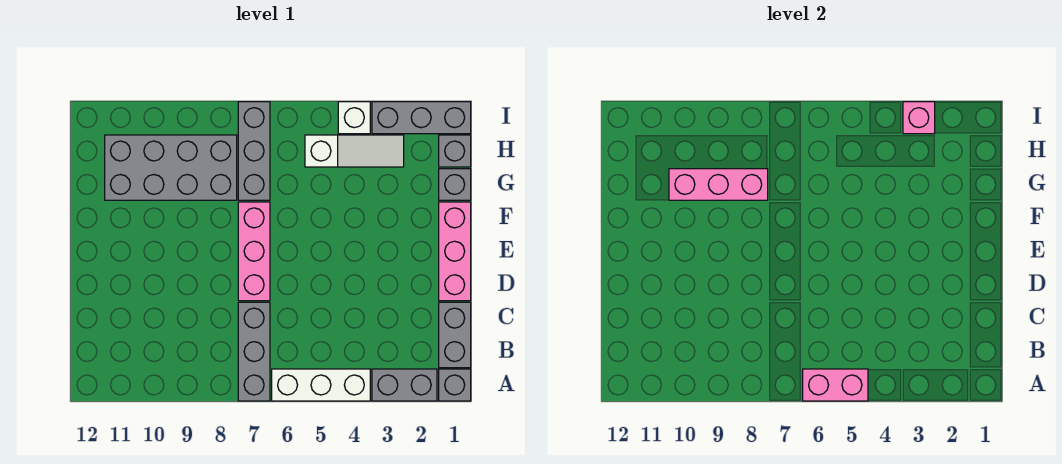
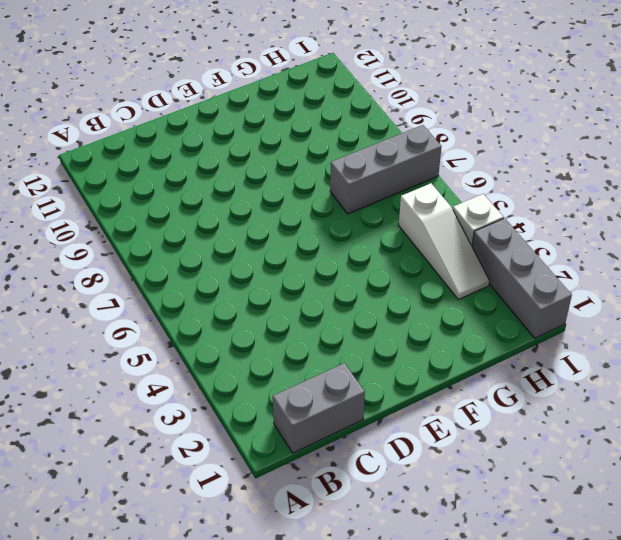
none -> grey 1x1 brick [439,369,471,401]
none -> grey 1x2 brick [372,369,437,401]
none -> white 1x3 brick [272,369,370,401]

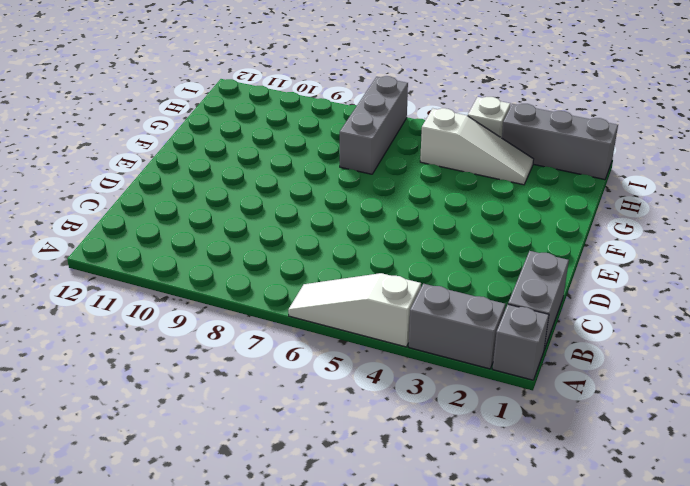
white 1x3 slope [288,273,421,347] -> white 1x3 brick [272,369,370,401]
none -> grey 1x3 brick [238,302,270,401]
none -> pink 1x3 brick [439,202,471,301]
none -> pink 1x3 brick [238,202,270,301]

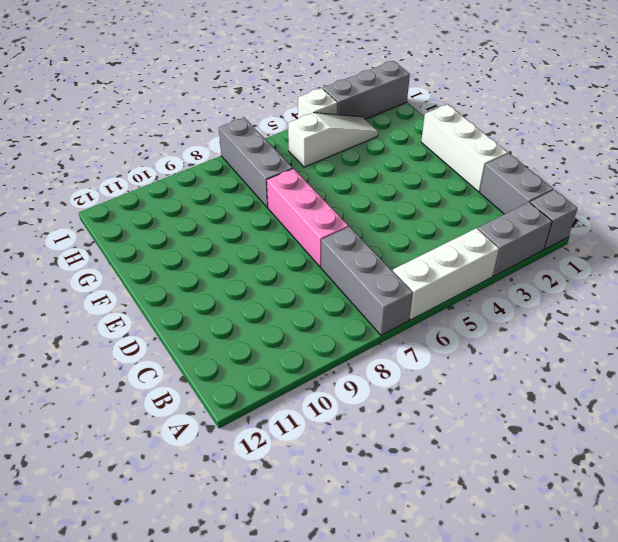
white 1x3 brick [421,104,508,192] -> pink 1x3 brick [439,202,471,301]
none -> grey 1x1 brick [439,169,471,200]
none -> grey 2x4 brick [105,135,237,200]
none -> grey 1x1 brick [439,135,471,167]

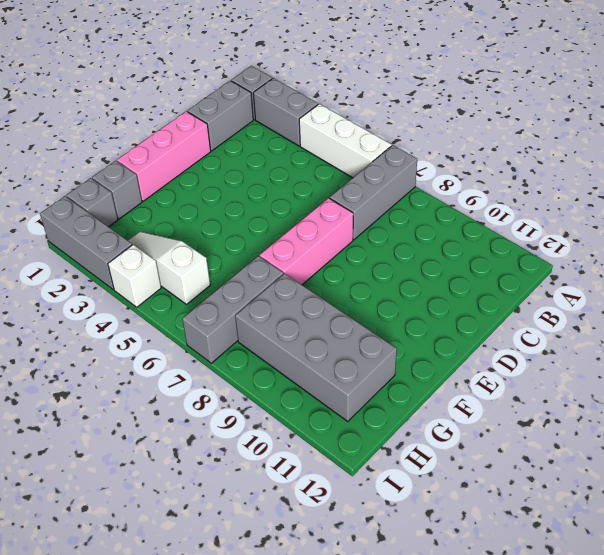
none -> pink 1x2 brick [803,369,868,401]
none -> pink 1x3 brick [669,169,768,200]
none -> pink 1x1 brick [903,102,935,134]

